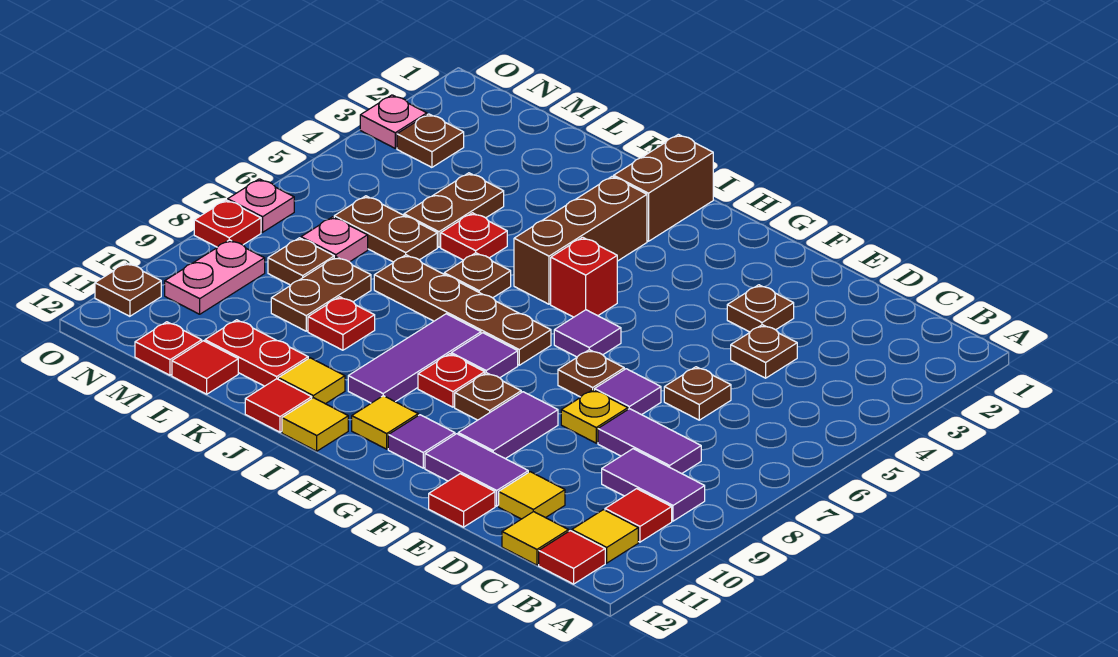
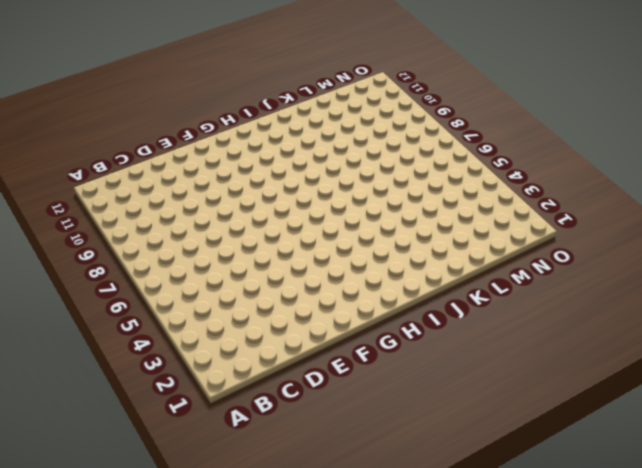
none -> purple 1x2 tile [602,449,705,521]
none -> red 1x1 tile [605,489,672,542]
none -> yellow 1x1 tile [572,510,638,563]
none -> red 1x1 tile [539,531,605,584]

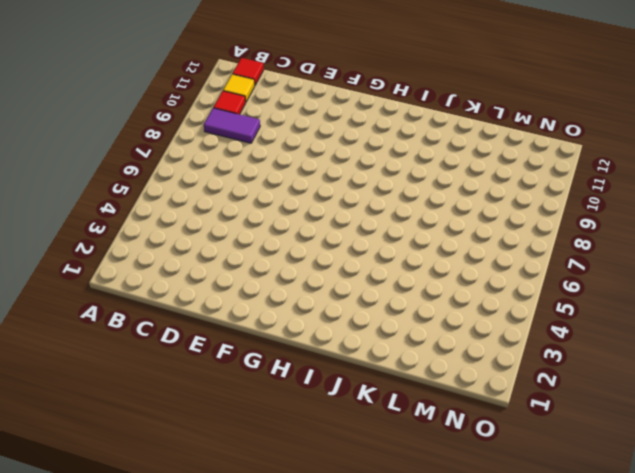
none -> purple 1x2 tile [598,409,701,474]
none -> yellow 1x1 tile [502,512,569,565]
none -> brown 1x1 plate [731,325,797,378]
none -> brown 1x1 plate [664,367,731,420]

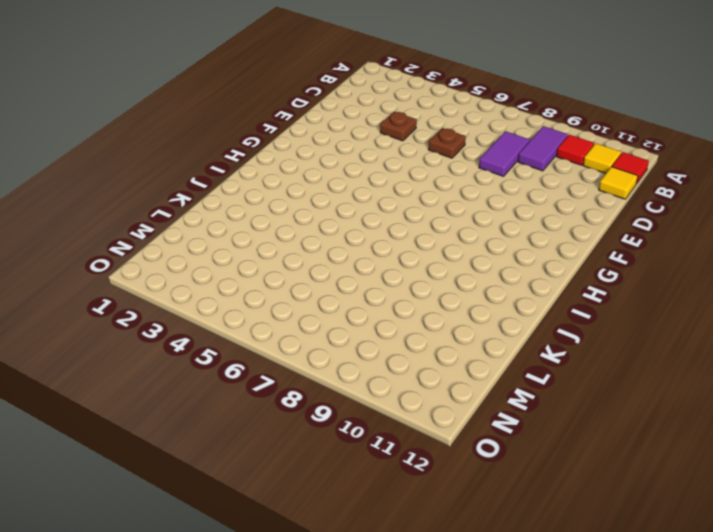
none -> yellow 1x1 tile [499,472,565,519]
none -> brown 1x1 plate [727,285,794,332]
none -> purple 1x1 tile [595,369,661,415]
none -> yellow 1x1 plate [561,390,628,443]

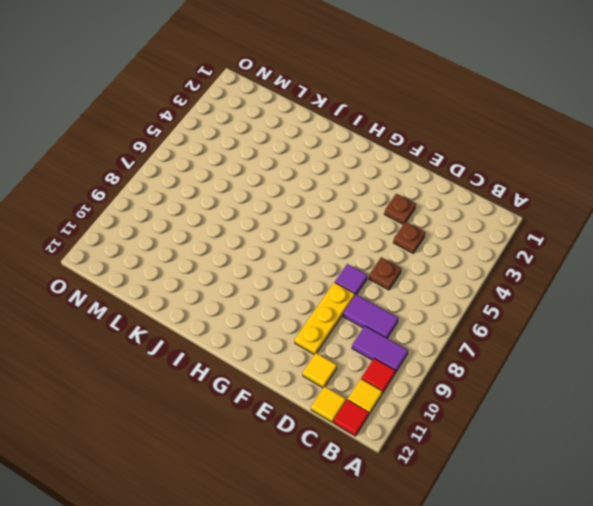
yellow 1x3 plate [295,282,355,355] -> yellow 1x1 plate [561,390,628,443]
none -> purple 1x2 tile [425,434,528,506]
none -> red 1x1 tile [429,474,495,527]
none -> brown 1x1 plate [558,350,624,397]
none -> purple 1x2 tile [458,392,558,459]

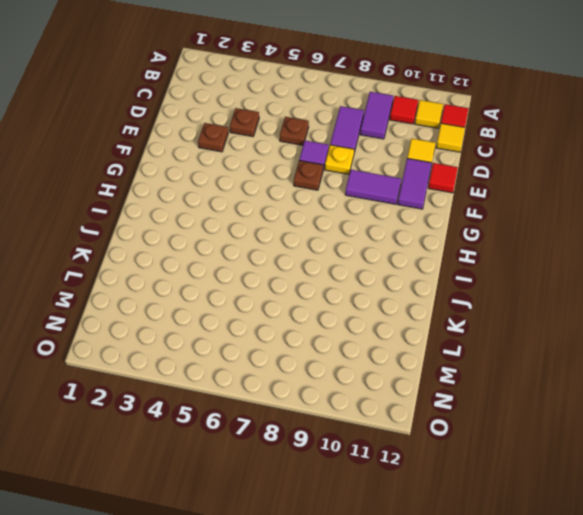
none -> purple 1x1 tile [554,310,621,357]
none -> brown 1x1 plate [455,373,521,420]
none -> purple 1x1 tile [388,415,455,468]
none -> red 1x1 brick [551,237,617,317]

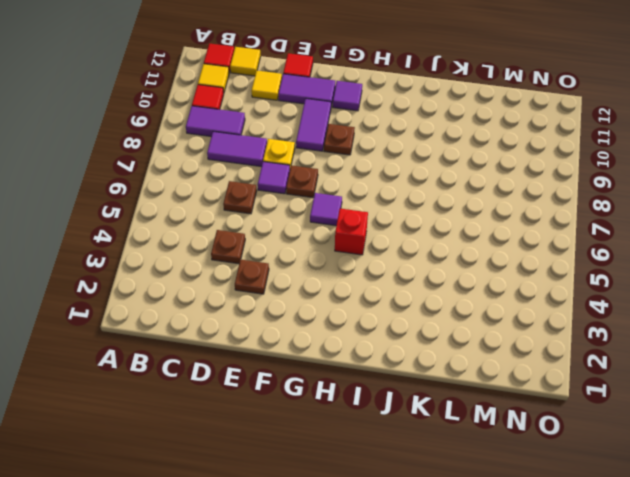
none -> brown 1x4 plate [374,255,551,365]
none -> purple 1x1 tile [451,333,518,378]
none -> red 1x1 plate [418,354,485,407]
none -> yellow 1x1 tile [352,396,418,449]

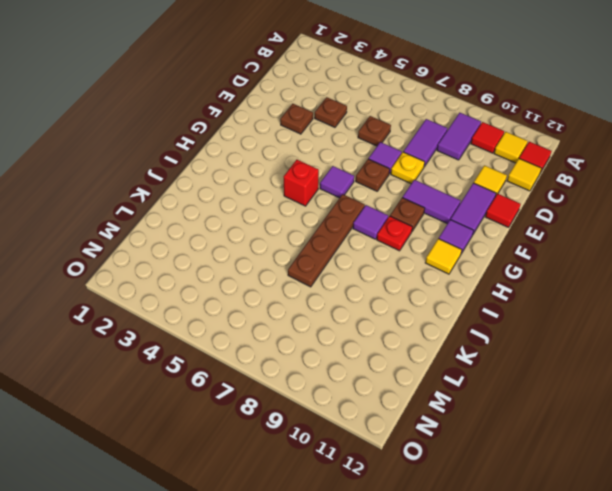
none -> brown 1x2 brick [614,134,713,241]
none -> brown 1x3 brick [514,176,647,304]
none -> purple 1x3 tile [348,314,481,403]
none -> yellow 1x1 tile [282,398,348,451]

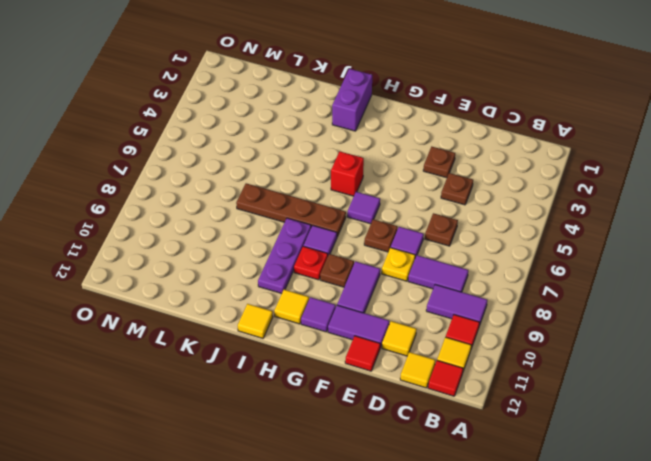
purple 1x2 brick [332,69,372,131] -> brown 1x2 brick [614,134,713,241]
purple 1x3 plate [258,218,311,294] -> purple 1x3 tile [348,314,481,403]
none -> brown 1x3 brick [514,176,647,304]
none -> brown 1x1 plate [444,253,511,298]
none -> yellow 1x1 tile [278,358,345,404]
none -> red 1x1 tile [245,379,312,432]

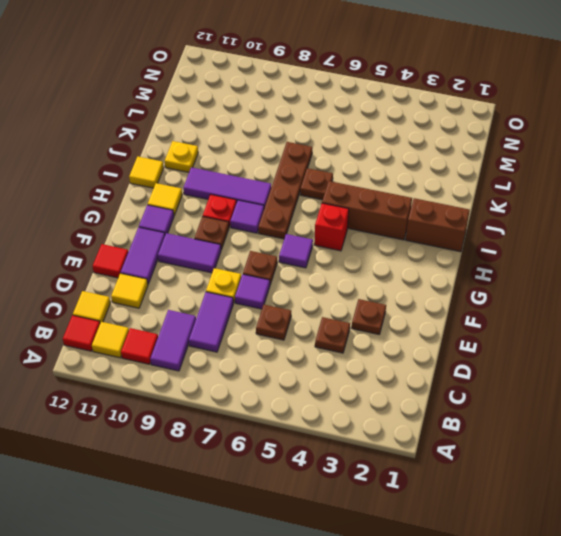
yellow 1x1 plate [165,141,198,172] -> yellow 1x1 tile [278,358,345,404]
none -> red 1x1 tile [245,379,312,432]
none -> red 1x1 plate [441,213,507,260]
none -> red 1x1 plate [308,297,375,350]
none -> red 1x2 plate [205,320,308,386]

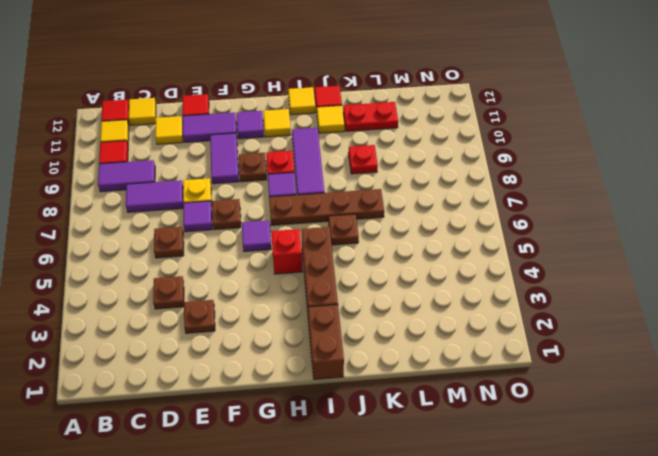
none -> red 1x1 plate [441,213,507,260]
none -> brown 1x2 plate [404,173,504,247]
none -> brown 1x2 plate [334,196,437,262]
none -> brown 1x2 plate [271,257,371,331]

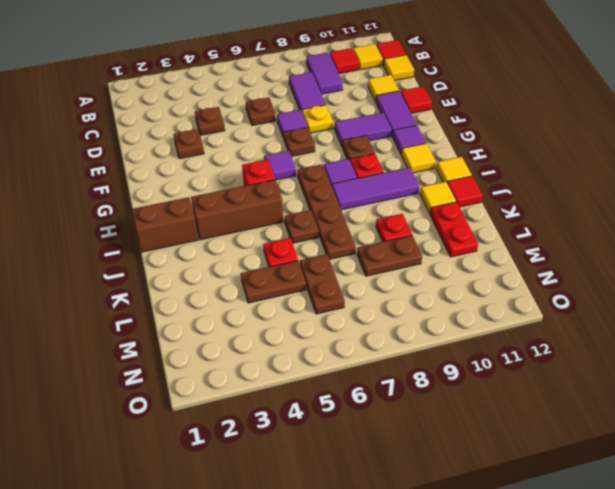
none -> red 1x1 tile [172,341,238,394]
none -> pink 1x1 plate [301,217,368,262]
none -> brown 1x1 plate [268,238,334,285]
none -> red 1x1 plate [135,322,202,375]

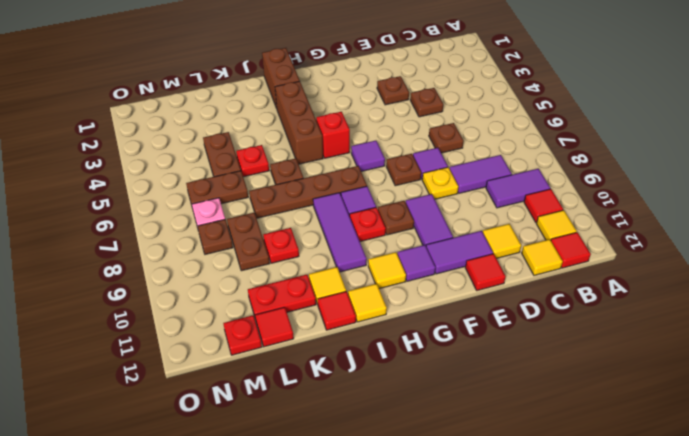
none -> brown 1x1 plate [397,114,464,167]
none -> pink 1x2 plate [165,240,265,314]
none -> pink 1x1 plate [360,95,427,148]
none -> pink 1x1 plate [228,179,294,232]

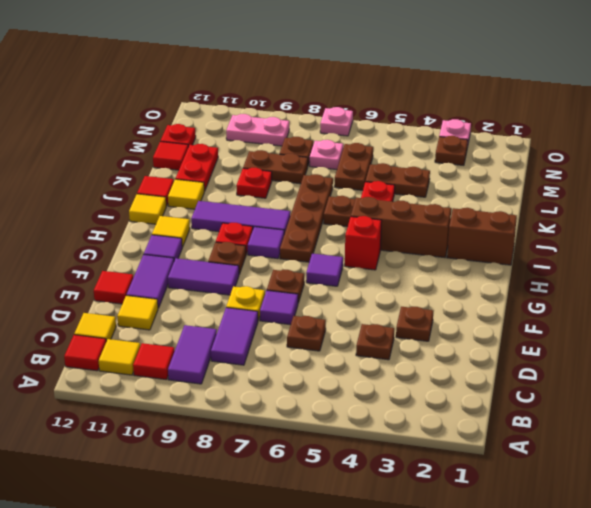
none -> red 1x1 plate [194,200,261,247]
none -> brown 1x1 plate [95,263,161,316]

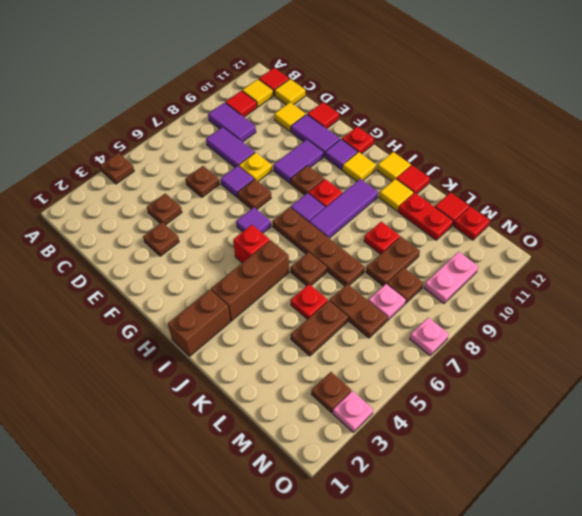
brown 1x1 plate [100,153,134,184] -> brown 1x1 plate moved to [95,263,161,316]
red 1x1 plate [342,127,374,154] -> red 1x1 plate moved to [194,200,261,247]

